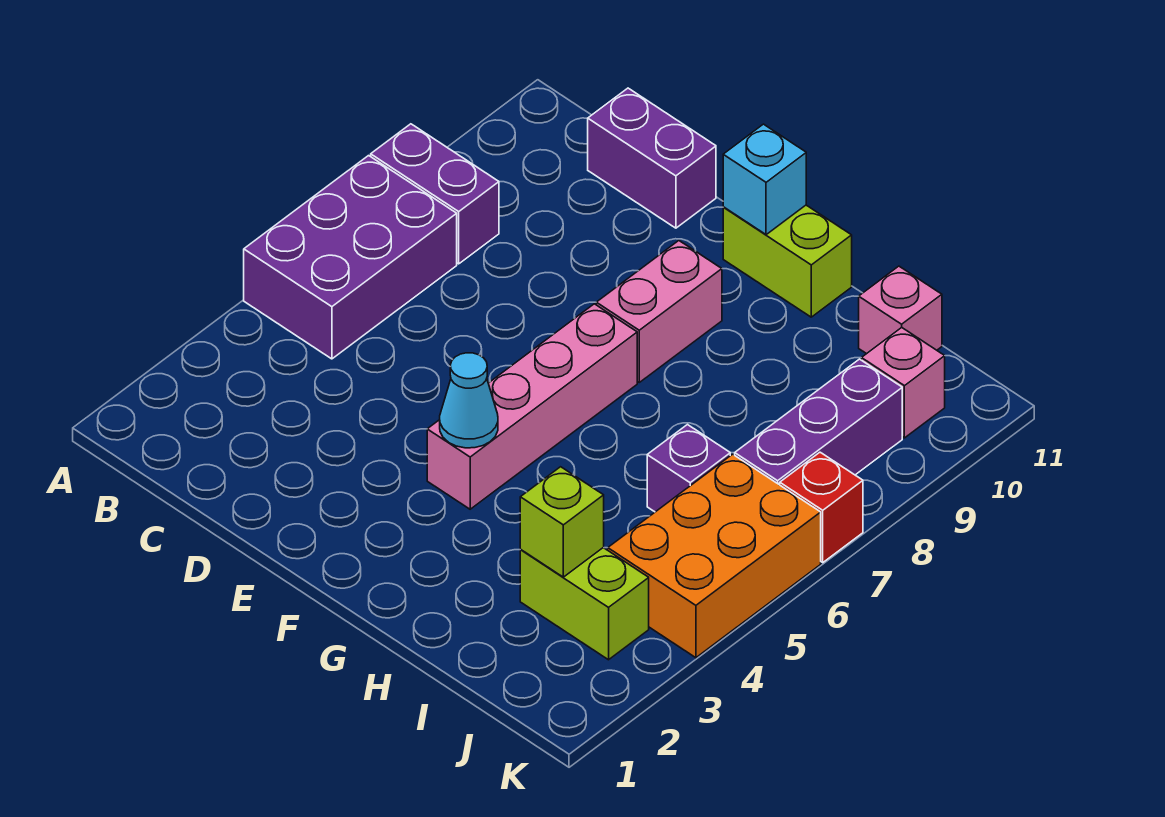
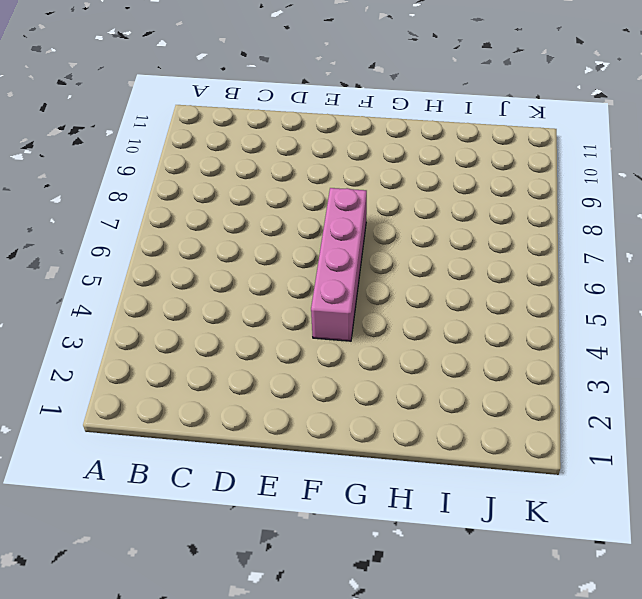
none -> purple 2x3 brick [244,156,457,359]
none -> purple 1x2 brick [371,124,499,264]
none -> purple 1x2 brick [588,88,716,228]

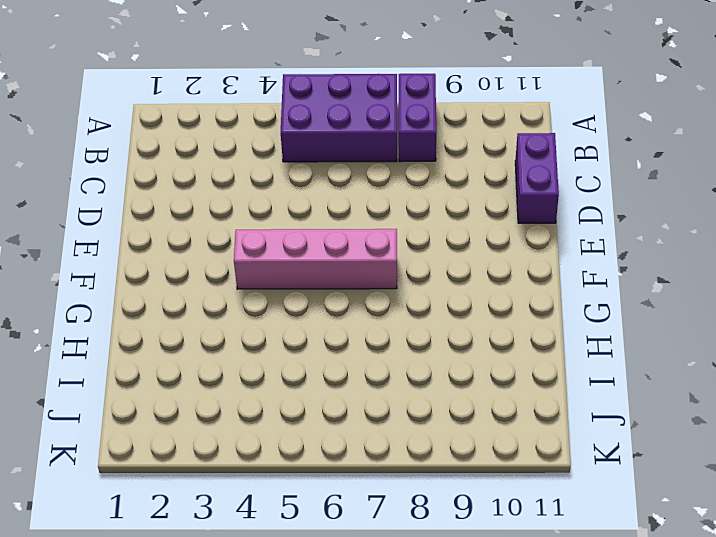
none -> pink 1x2 brick [596,241,722,382]
none -> lime 1x2 brick [723,205,852,317]
none -> lime 1x2 brick [520,548,649,660]

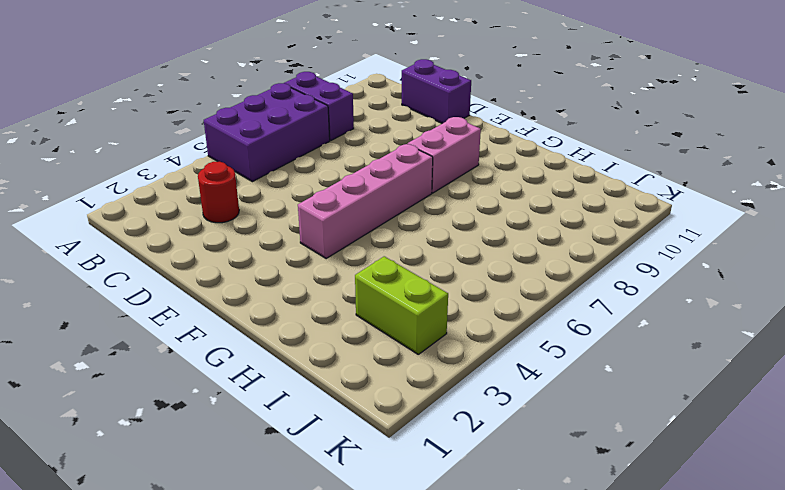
red 1x1 round brick [198,162,239,223] -> none
none -> lime 1x2 brick [723,205,852,317]
none -> purple 1x1 brick [647,425,730,512]
none -> pink 1x1 brick [859,266,942,354]

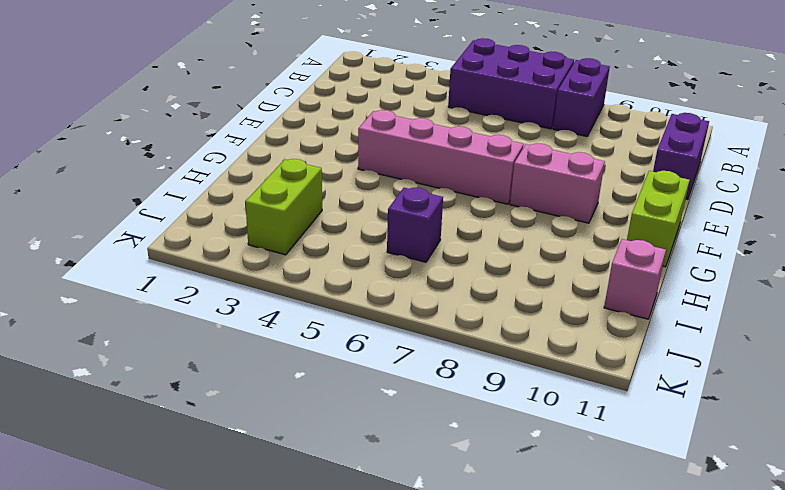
none -> orange 2x3 brick [608,454,821,658]
none -> purple 1x3 brick [735,359,902,485]
none -> pink 1x1 brick [861,328,945,438]

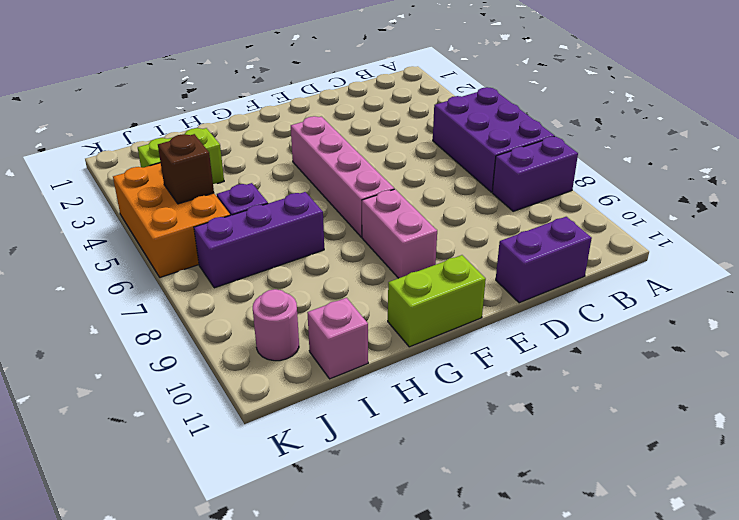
purple 1x3 brick [194,192,324,288] -> purple 1x3 brick turned to [735,359,902,485]
brown 1x1 brick [158,134,214,204] -> none
pink 1x1 round brick [253,289,299,361] -> pink 1x1 brick [861,328,945,438]
none -> red 1x1 brick [780,452,863,562]
none -> cyan 1x1 cone [440,353,498,448]
none -> cyan 1x1 brick [723,124,806,235]

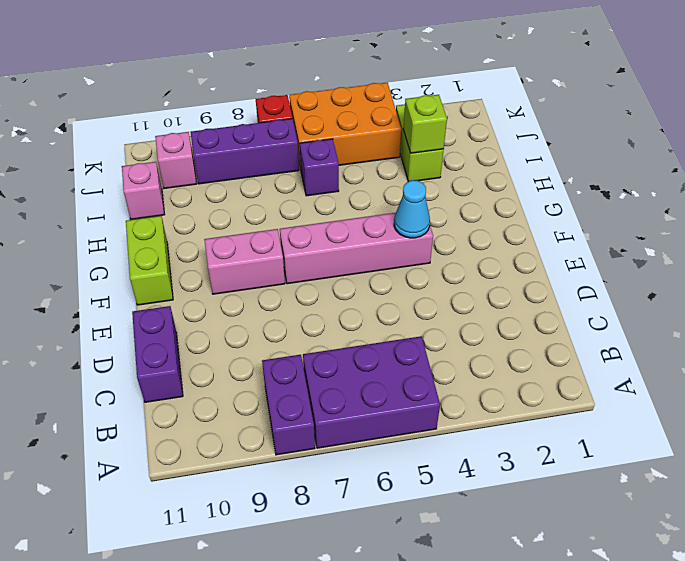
none -> cyan 1x1 brick [723,124,806,235]

